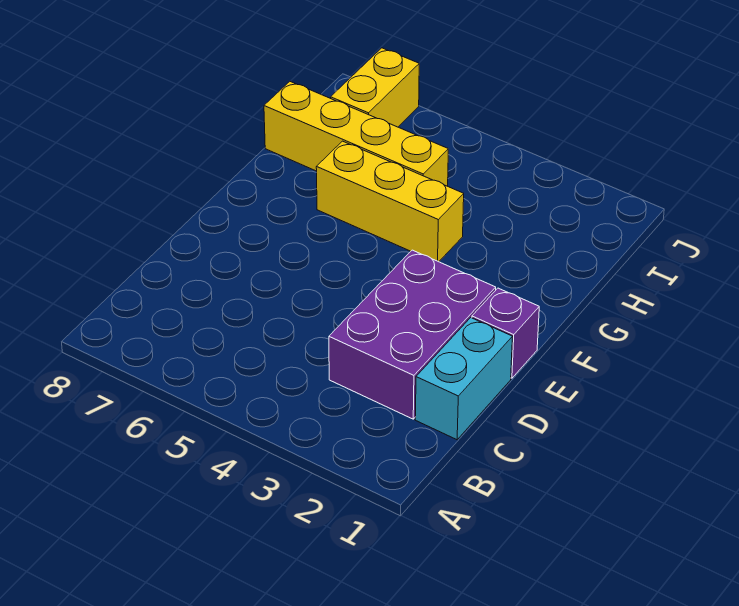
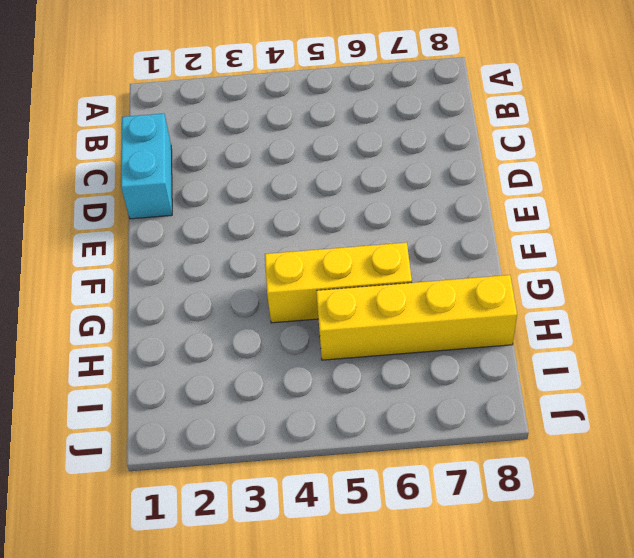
none -> purple 2x3 brick [329,250,496,419]
none -> purple 1x1 brick [472,288,539,378]

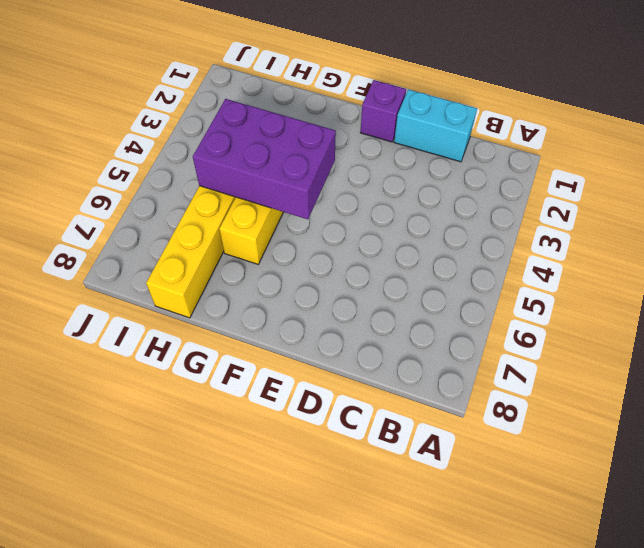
purple 2x3 brick [193,99,336,219] -> purple 2x3 brick moved to [329,250,496,419]
none -> yellow 1x2 brick [331,48,419,127]

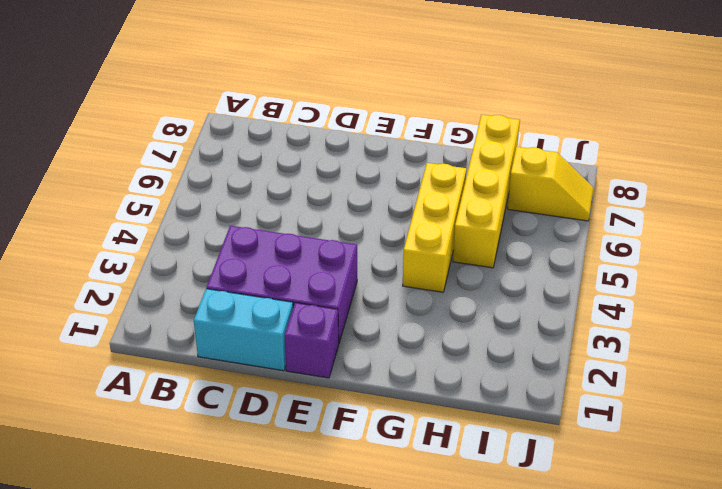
yellow 1x2 slope [508,147,593,221] -> yellow 1x2 brick [331,48,419,127]

